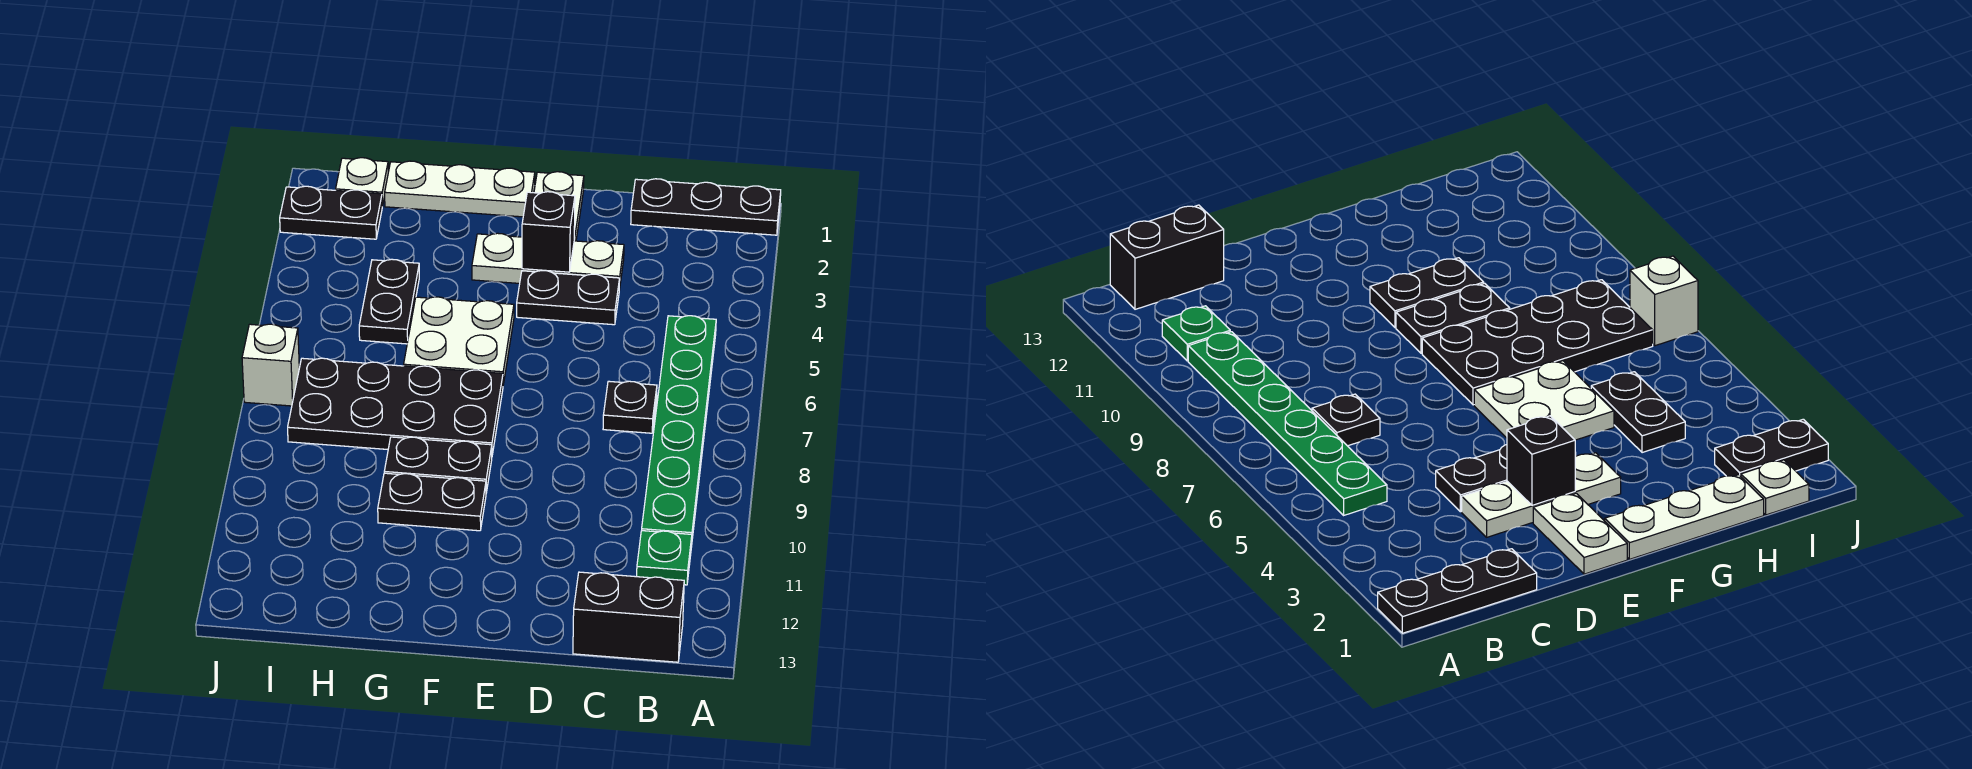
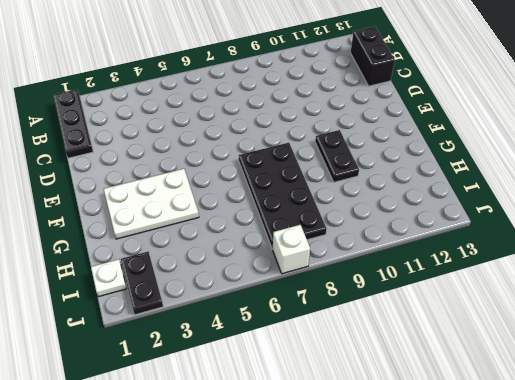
white 2x3 plate [104,169,199,239] -> white 1x3 plate [472,233,624,290]
none -> green 1x6 plate [642,316,716,547]
none -> green 1x1 plate [637,531,692,585]
none -> black 1x1 plate [603,381,657,433]

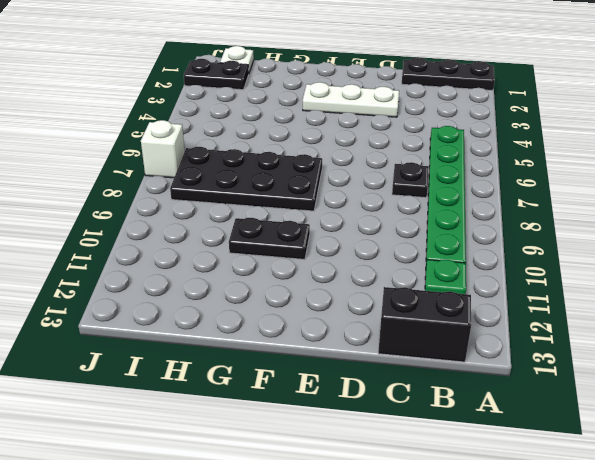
none -> black 1x2 plate [517,270,620,325]
none -> white 1x2 plate [534,172,584,241]
none -> white 1x3 plate [385,161,535,217]

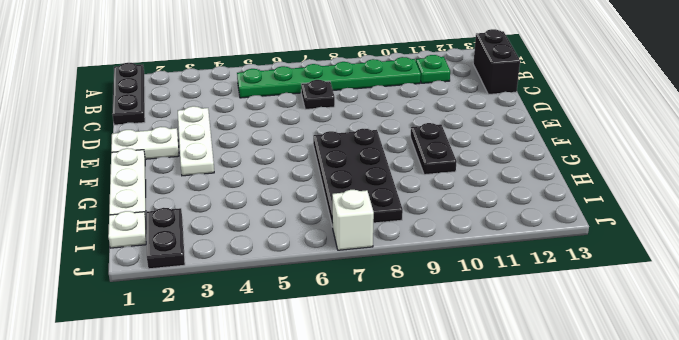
none -> black 1x2 plate [517,270,620,325]
none -> white 2x2 plate [404,297,514,384]
none -> black 1x2 plate [384,437,492,493]

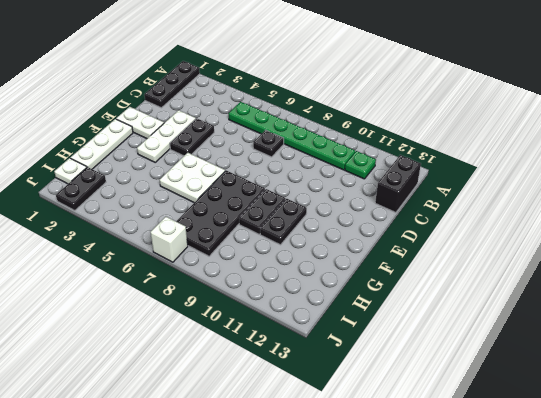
none -> black 1x2 plate [359,259,419,344]
none -> black 1x1 brick [522,192,575,272]

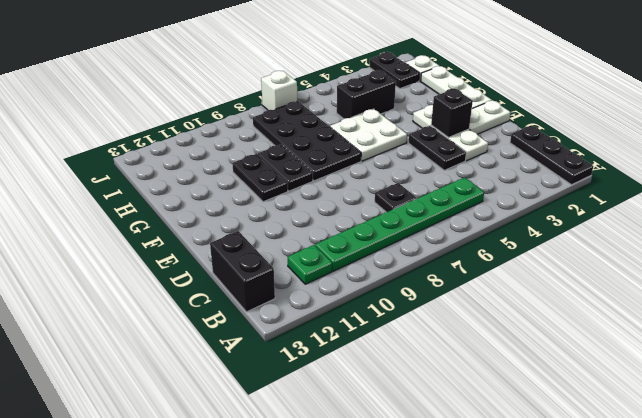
black 1x2 brick [337,70,396,119] -> black 1x2 plate [359,259,419,344]

